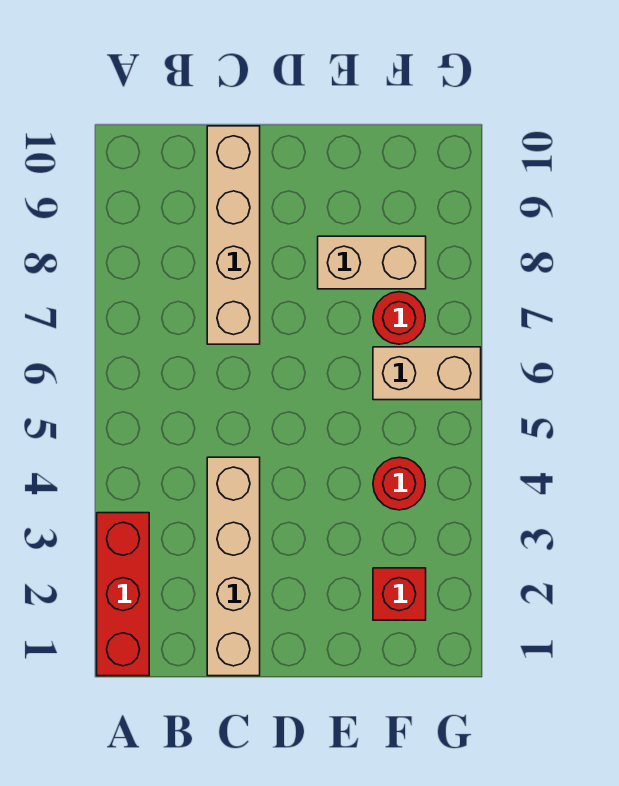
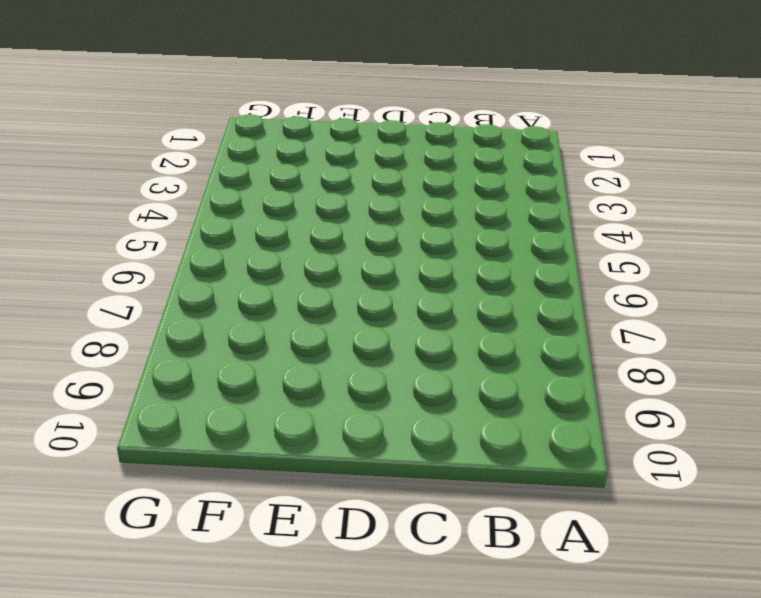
none -> red 1x3 brick [97,513,149,676]
none -> tan 1x4 brick [207,457,260,676]

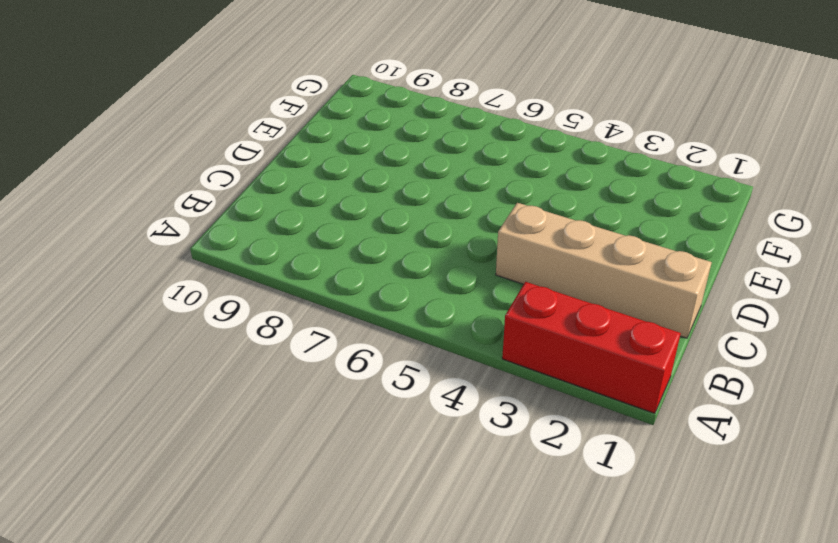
none -> tan 1x4 brick [207,126,260,344]
none -> tan 1x2 brick [318,236,426,289]

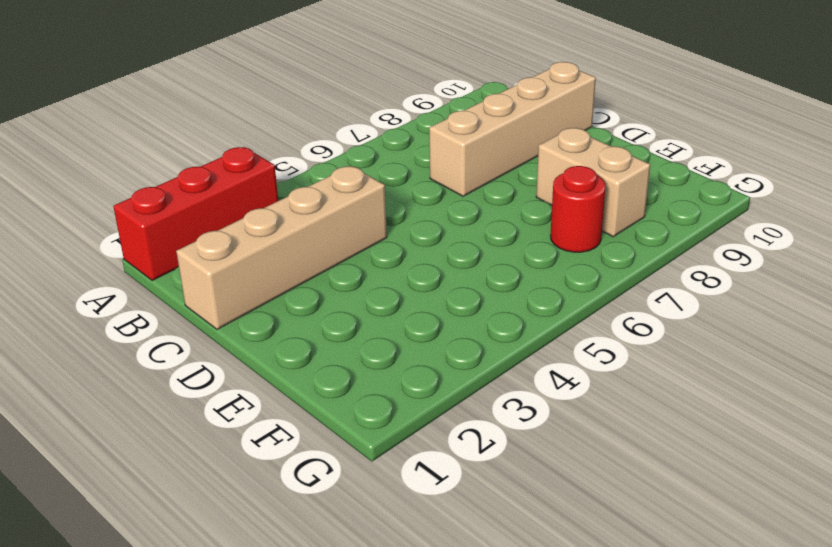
none -> red 1x1 brick [373,568,426,620]
none -> red 1x1 round brick [373,457,425,510]

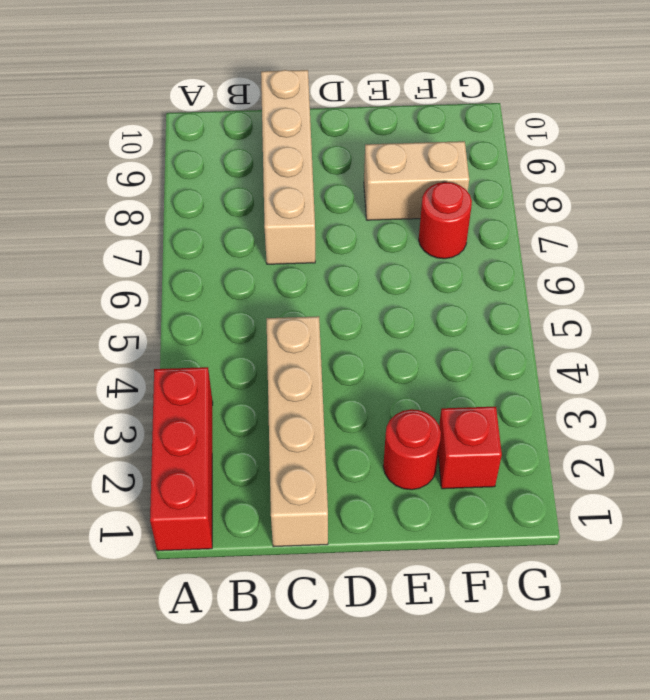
red 1x1 round brick [383,409,441,490] -> red 1x1 round brick moved to [373,457,425,510]
none -> tan 1x2 brick [373,347,481,400]

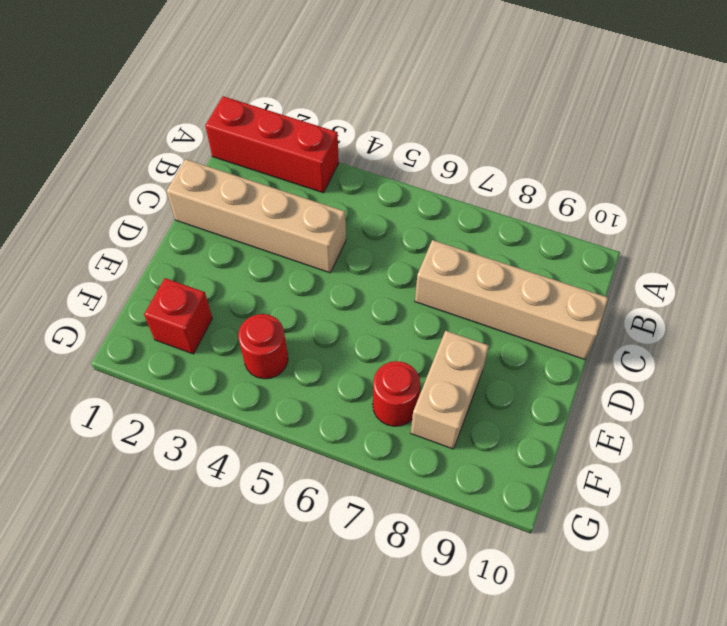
none -> tan 1x2 brick [373,347,481,400]

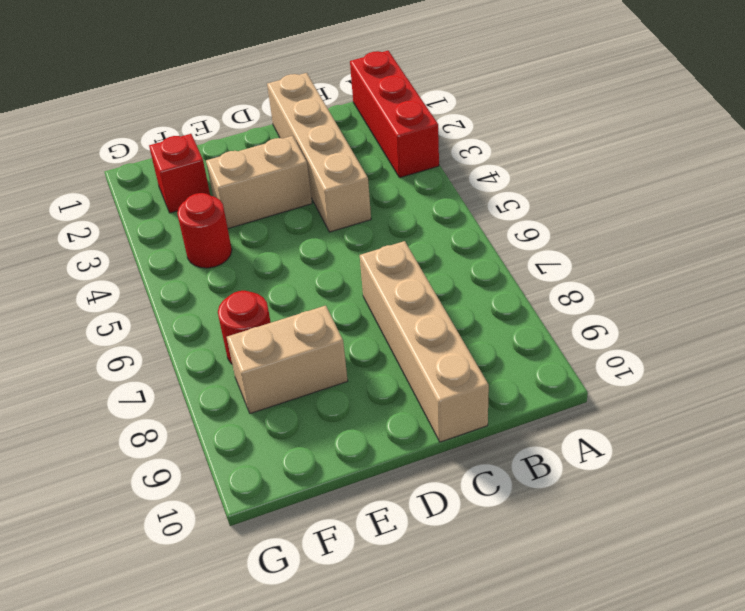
tan 1x2 brick [206,136,312,229] -> tan 1x2 brick moved to [373,347,481,400]

